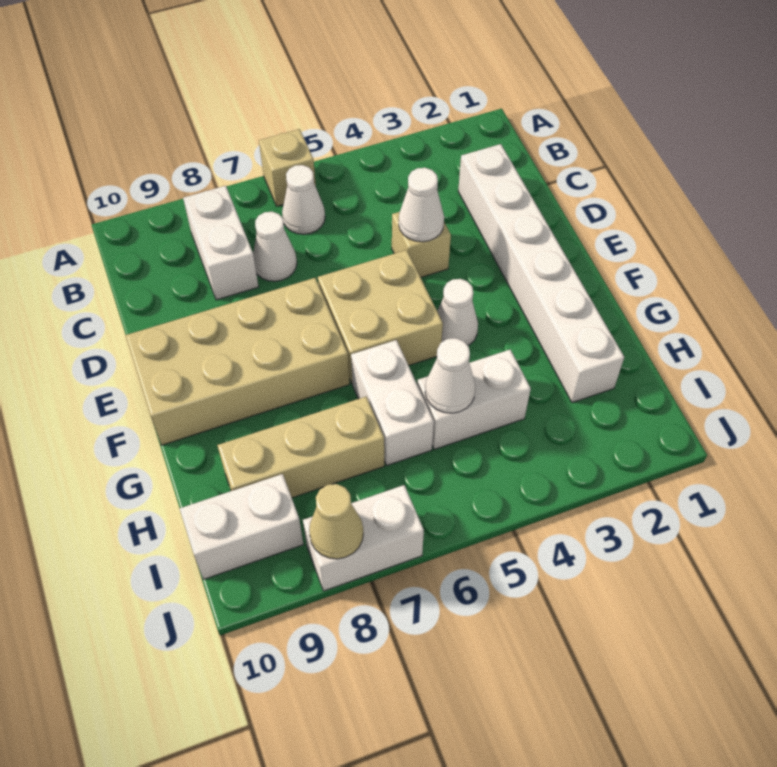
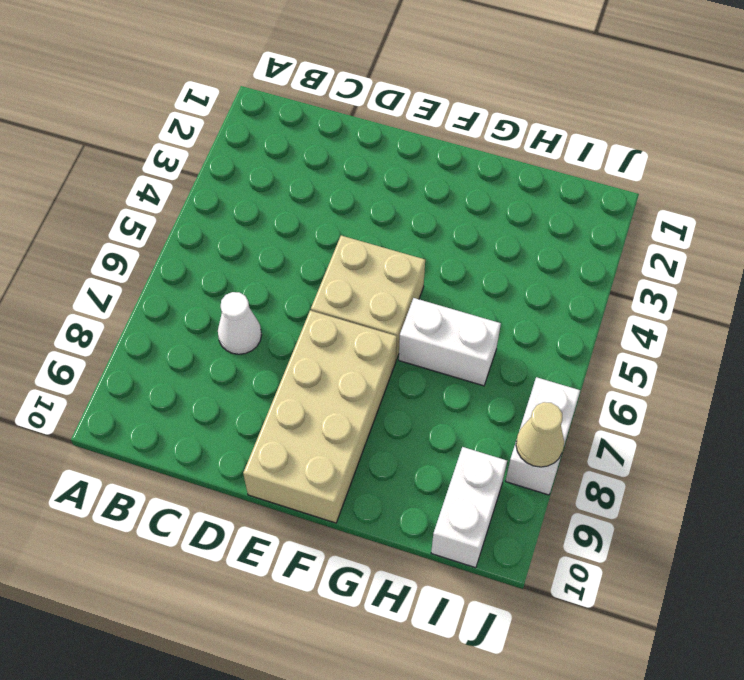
none -> tan 1x1 brick [259,129,316,206]
none -> white 1x1 cone [282,165,325,234]
none -> white 1x2 brick [183,186,259,300]

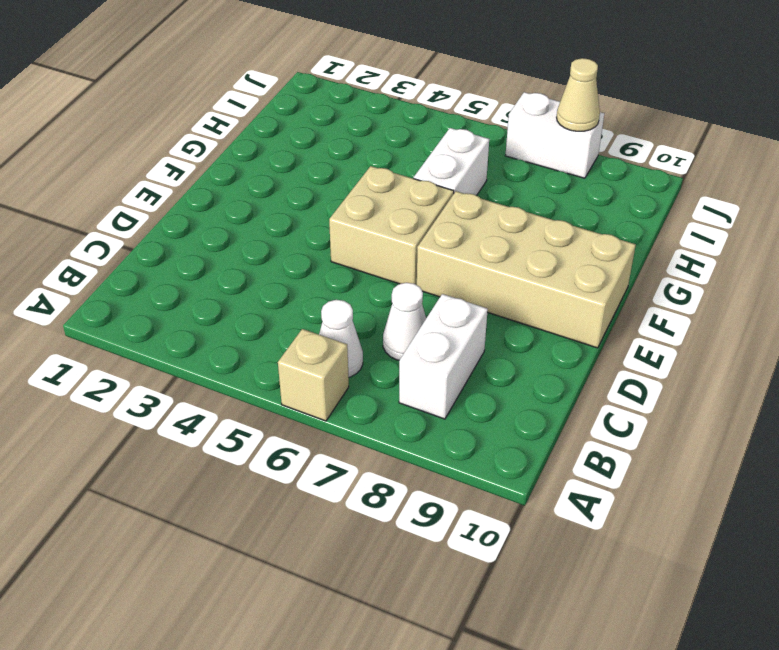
none -> white 1x6 brick [458,144,624,403]
none -> tan 1x1 brick [392,212,451,277]
none -> white 1x1 cone [437,279,478,345]

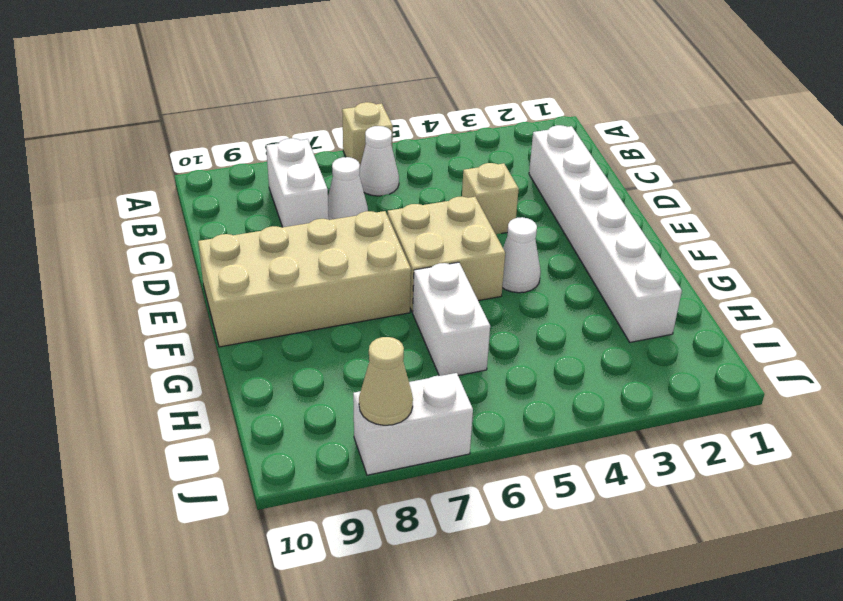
none -> white 1x2 brick [417,350,531,449]
none -> tan 1x3 brick [217,397,384,498]
none -> white 1x2 brick [180,474,303,579]

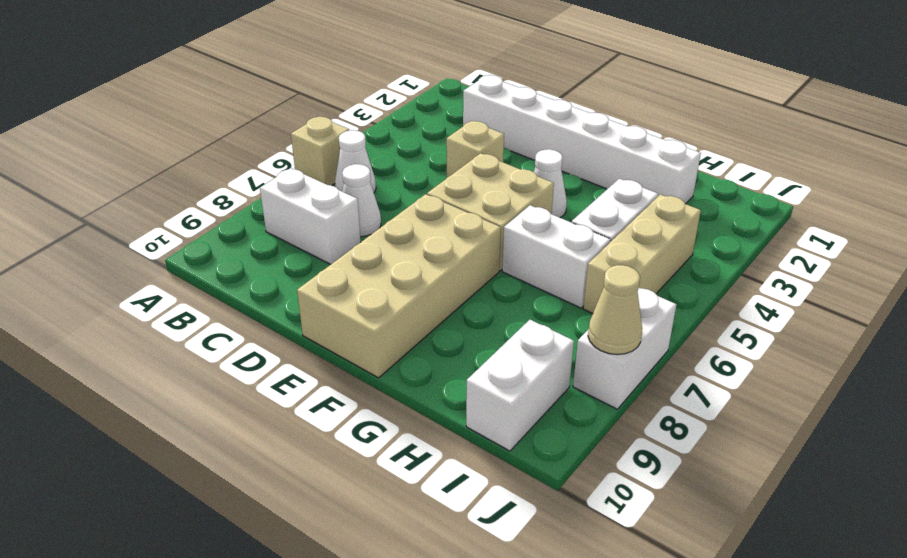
tan 1x3 brick [583,194,701,314] -> tan 1x3 brick moved to [217,397,384,498]
none -> white 1x1 cone [399,168,444,242]
none -> white 1x1 cone [425,338,476,413]

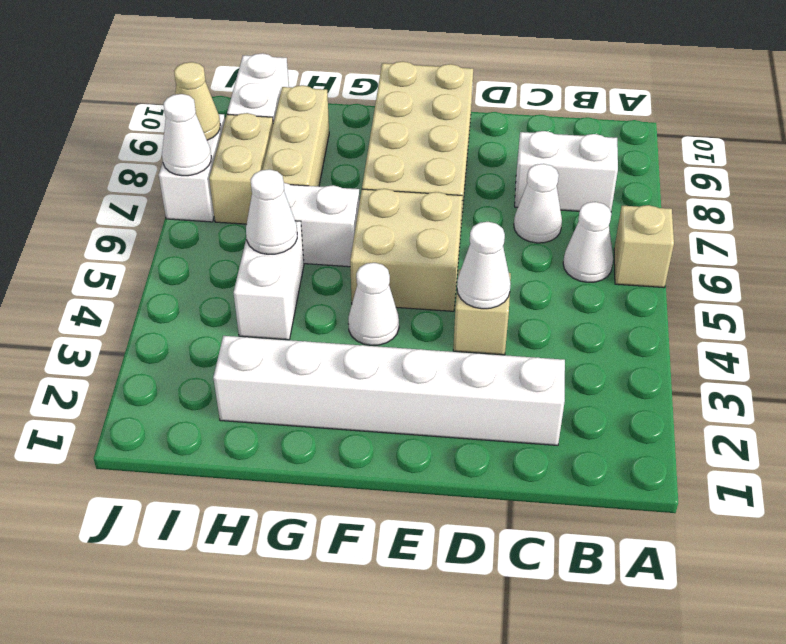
tan 1x2 brick [209,113,273,224] -> none
white 1x1 cone [162,94,211,176] -> none

